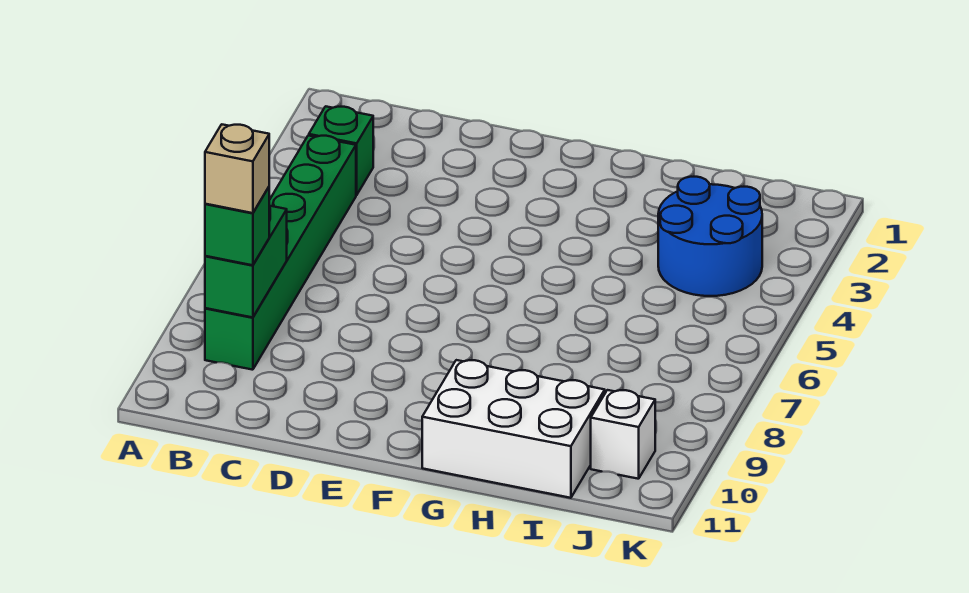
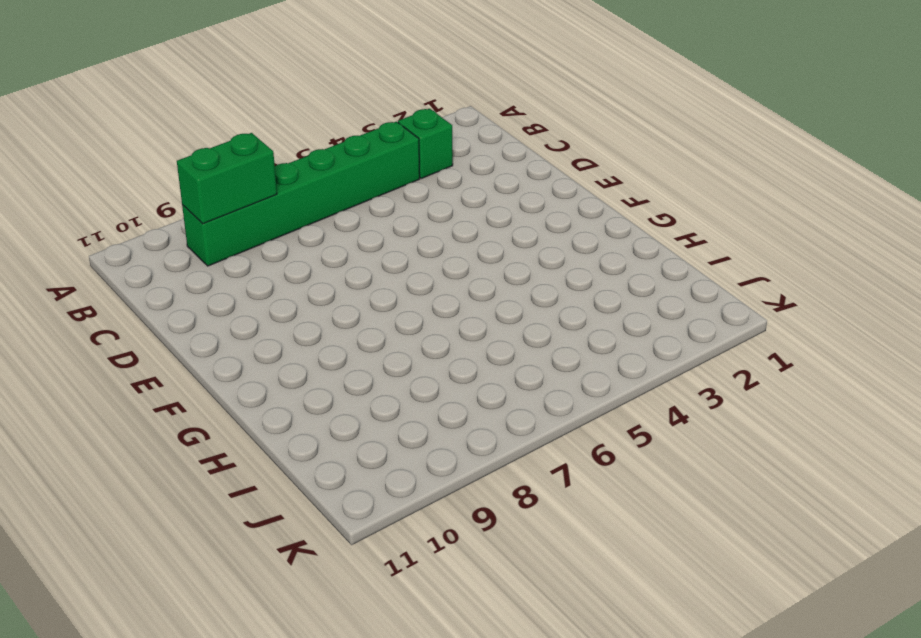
none -> white 2x3 brick [422,360,605,498]
none -> blue 2x2 round brick [658,177,762,296]

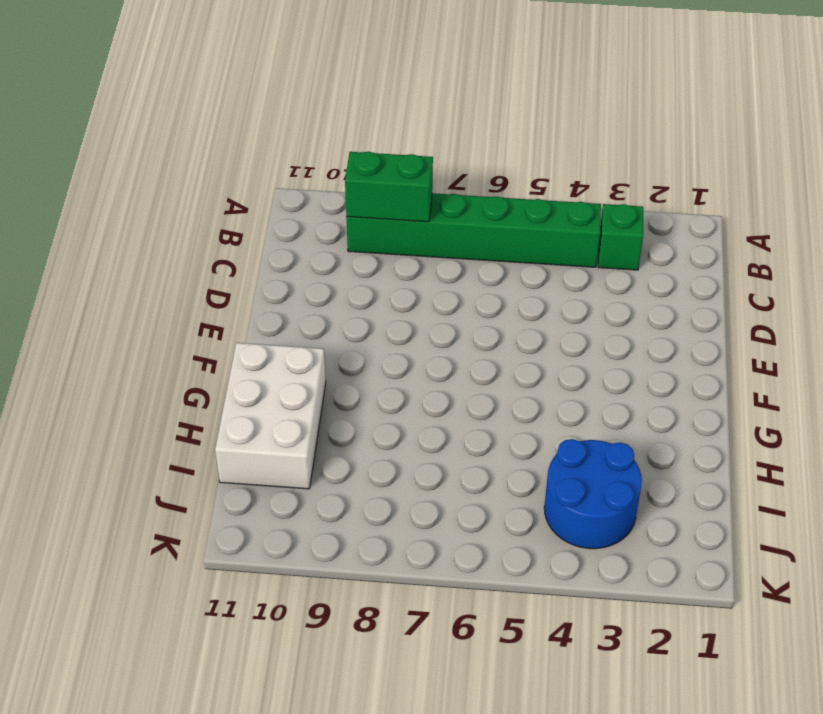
none -> white 1x1 brick [591,390,655,479]
none -> green 1x1 brick [205,187,269,265]

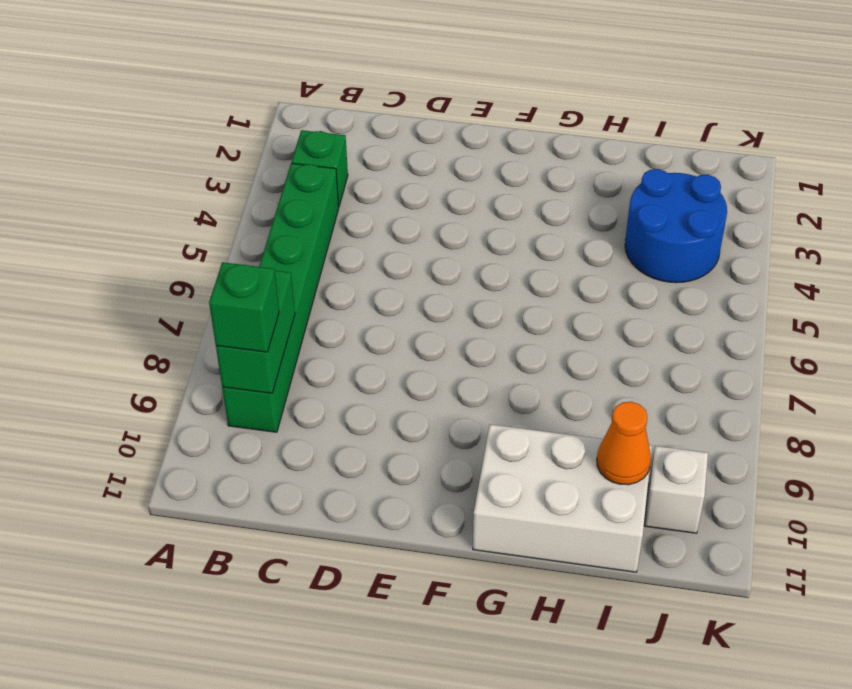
orange 1x1 cone [597,402,651,485] -> none
none -> tan 1x1 brick [205,124,269,213]

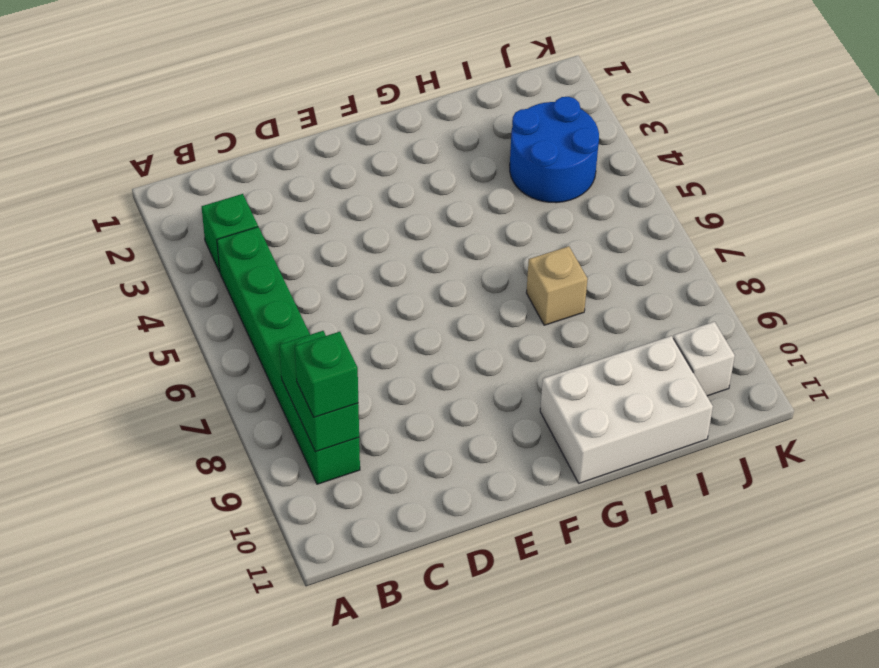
tan 1x1 brick [526,246,587,325] -> tan 1x1 brick moved to [205,124,269,213]

